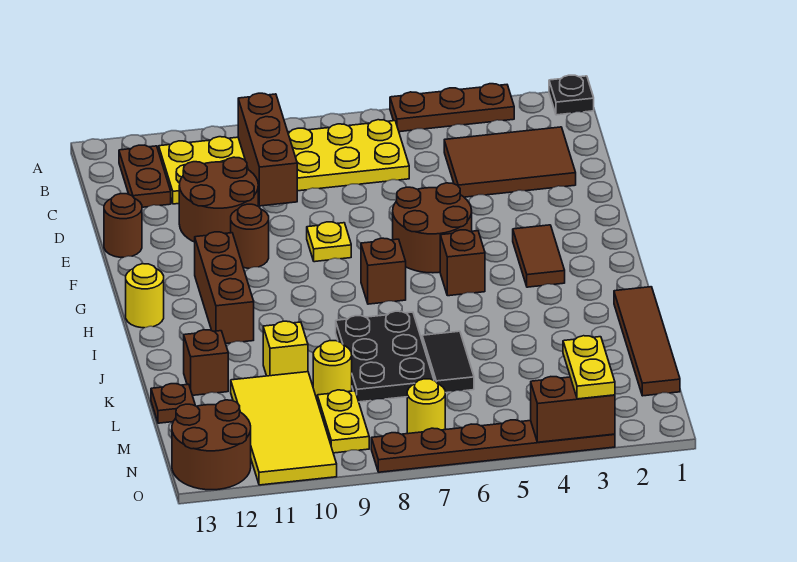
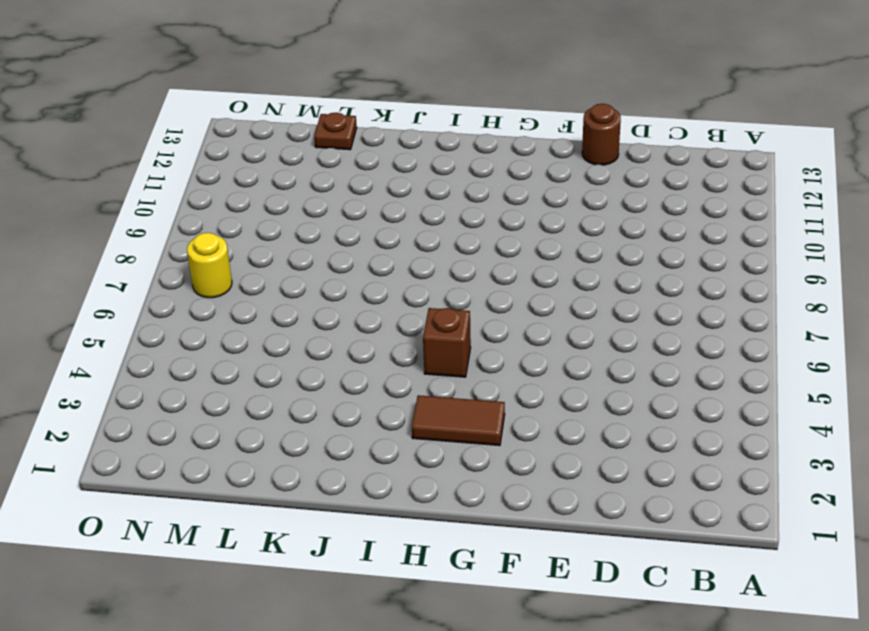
none -> black 1x1 plate [549,75,594,115]
none -> brown 1x3 plate [390,84,514,132]
none -> yellow 2x6 plate [159,120,409,204]
none -> brown 1x2 plate [119,145,171,207]

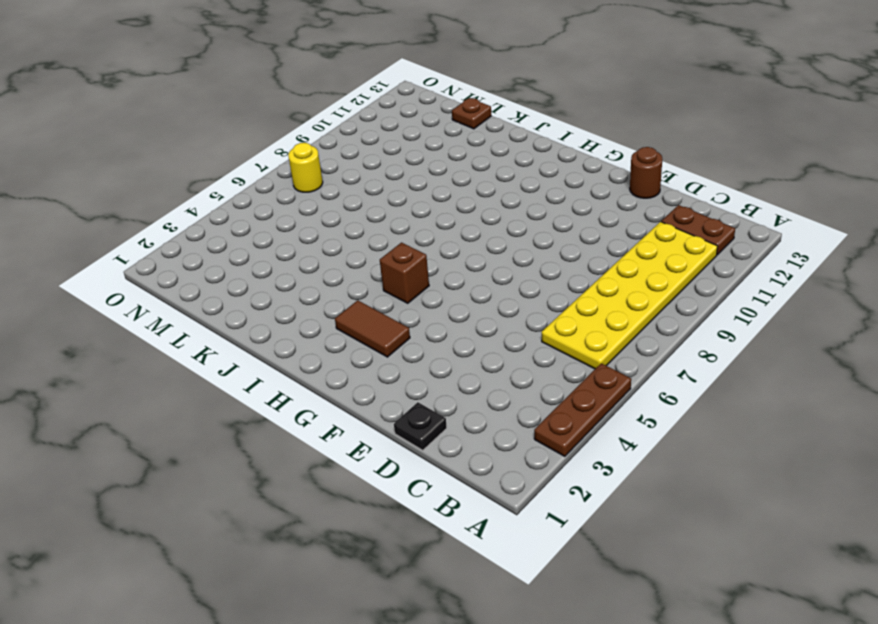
black 1x1 plate [394,402,447,450] -> black 1x1 plate moved to [549,75,594,115]
none -> brown 2x3 tile [444,127,576,197]
none -> brown 2x2 round brick [179,157,258,242]
none -> brown 2x2 round brick [393,183,472,273]
none -> yellow 1x1 plate [307,222,351,262]

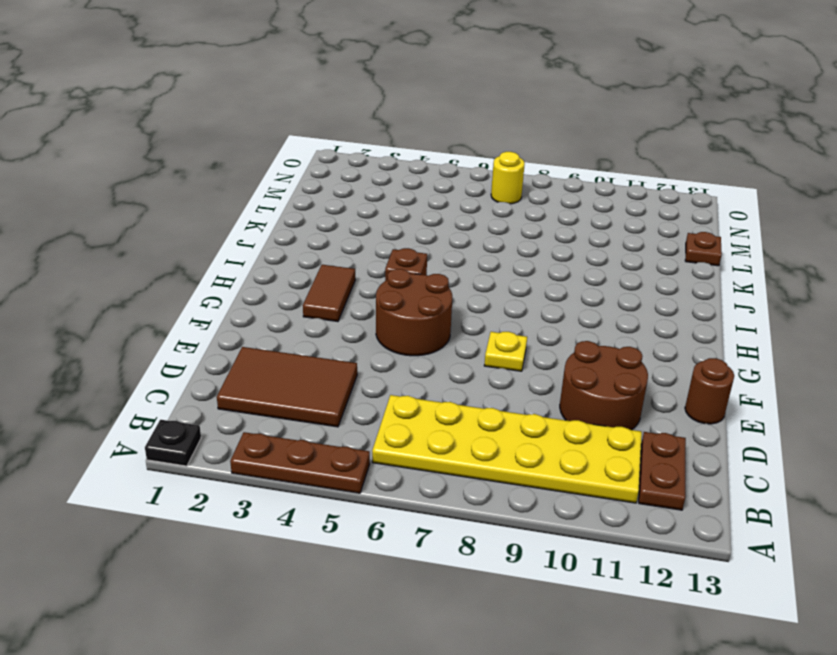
none -> brown 1x1 round brick [231,204,269,268]
none -> brown 1x3 brick [195,232,254,344]
none -> brown 1x1 brick [361,238,406,304]
none -> yellow 1x1 round brick [126,264,164,328]

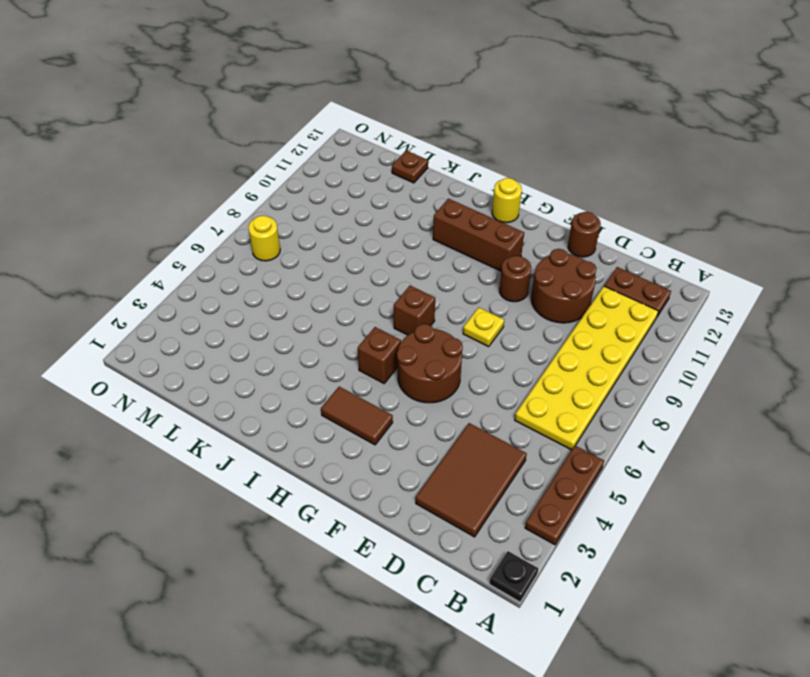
none -> brown 1x4 tile [614,287,680,396]
none -> black 2x3 plate [336,311,434,402]
none -> black 1x2 tile [422,331,474,393]
none -> yellow 1x1 brick [263,321,308,376]

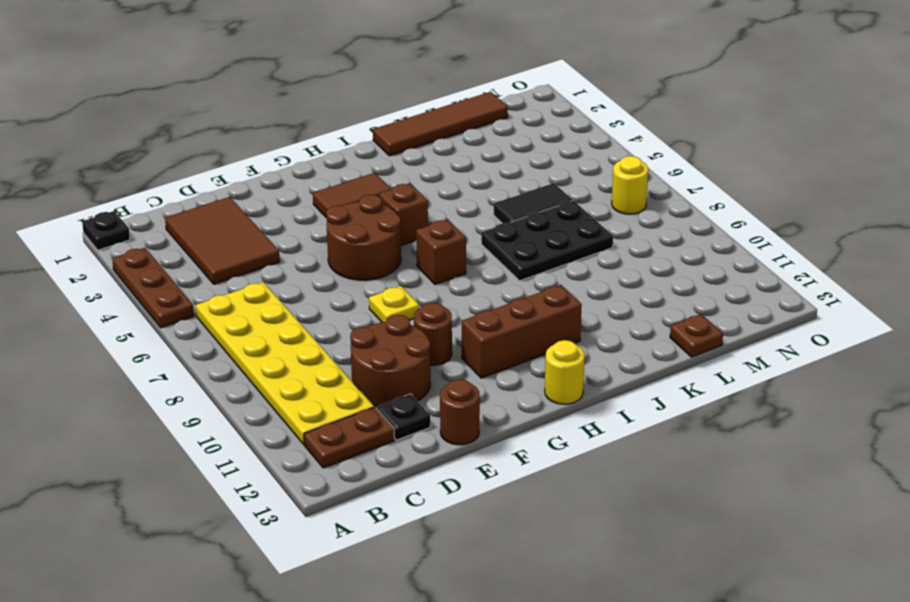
black 1x1 plate [377,394,430,440] -> none
none -> yellow 1x1 brick [263,321,308,376]
none -> brown 1x1 brick [184,330,228,395]
none -> yellow 1x1 round brick [313,341,352,399]
none -> yellow 2x4 tile [231,372,337,485]

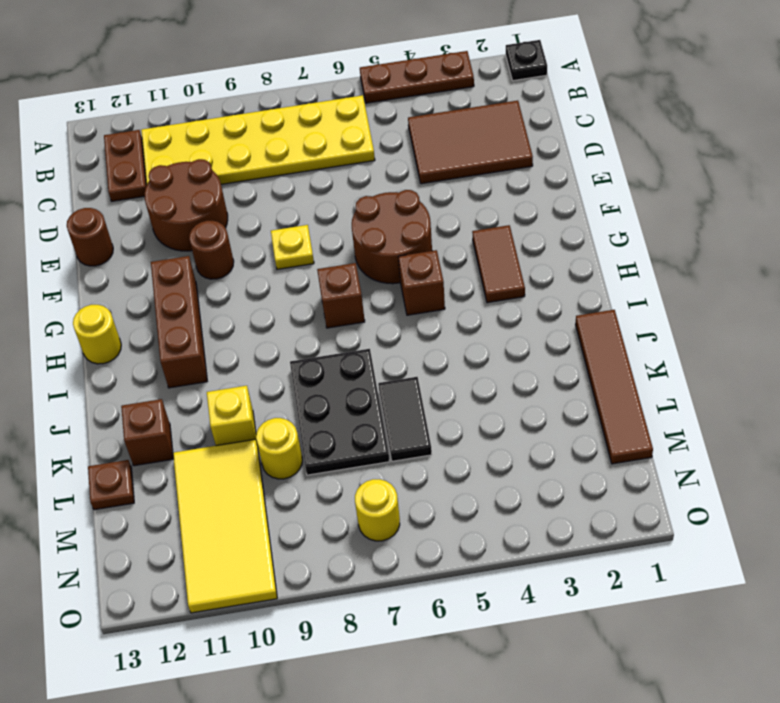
none -> yellow 1x2 plate [317,390,369,453]
none -> brown 2x2 round brick [172,400,251,490]
none -> brown 1x6 plate [371,420,615,472]
none -> brown 1x3 brick [238,93,297,206]

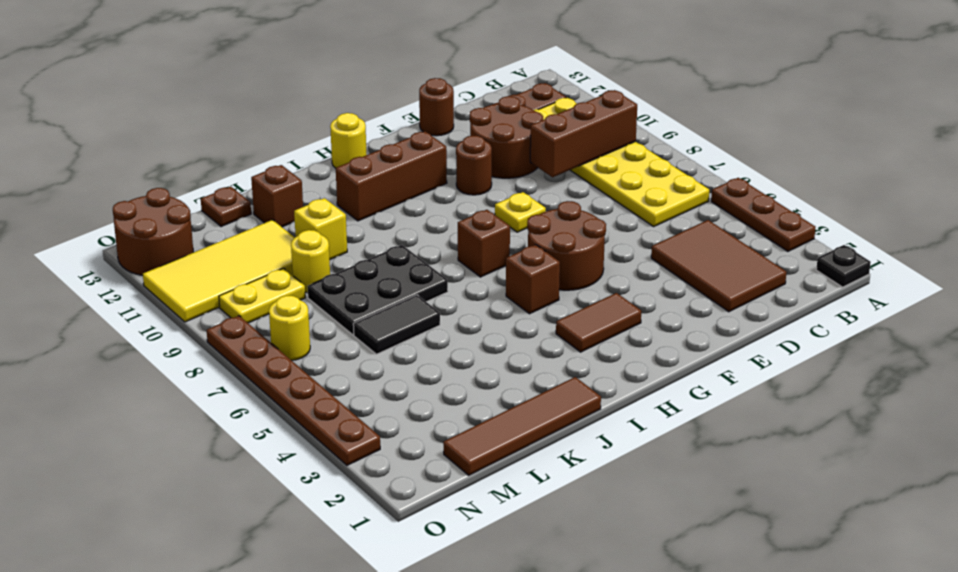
none -> brown 1x2 brick [531,377,615,442]
none -> yellow 1x2 plate [563,336,615,399]

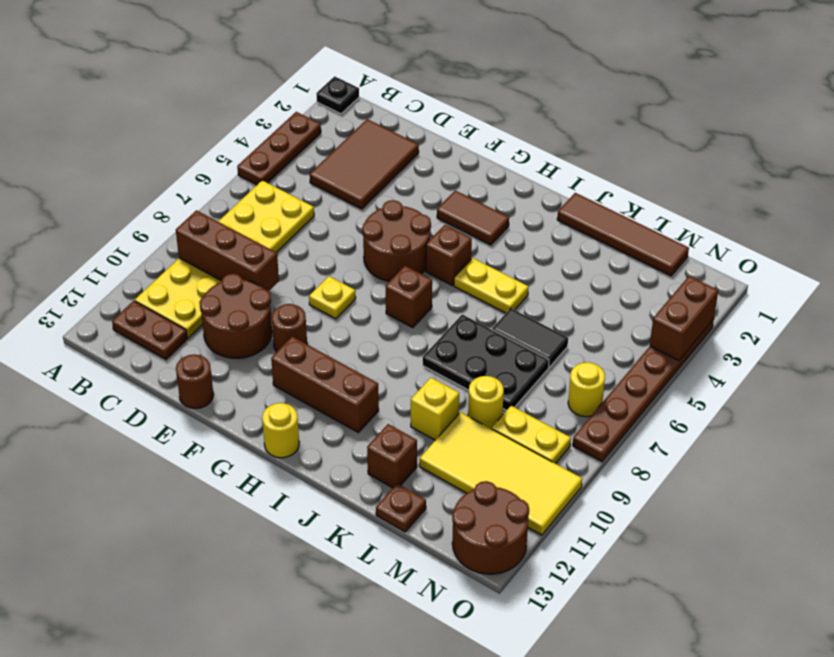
yellow 1x2 plate [454,258,528,313] -> yellow 1x2 plate moved to [563,336,615,399]

